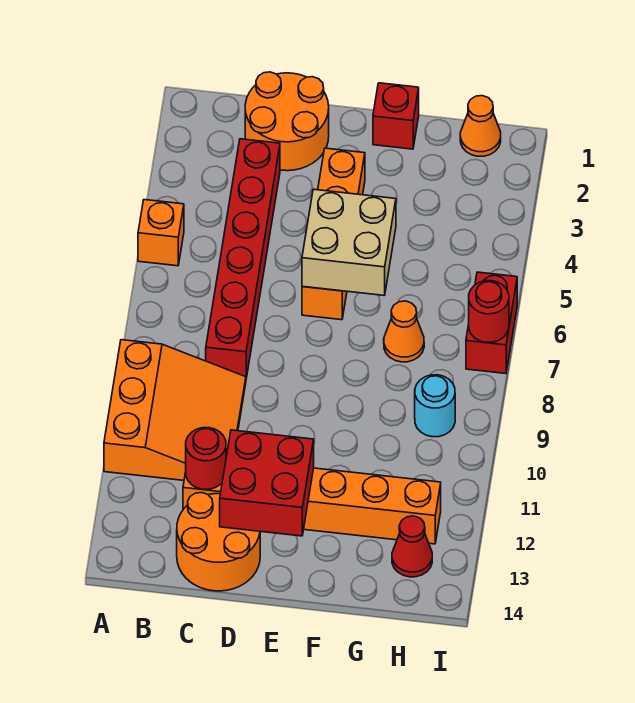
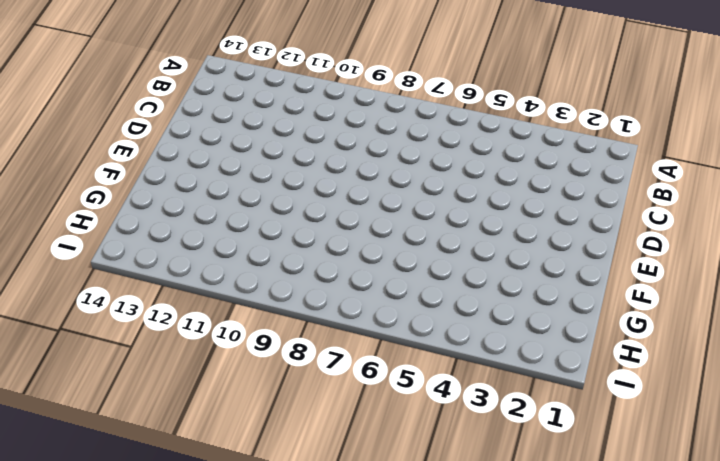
none -> orange 1x1 brick [138,200,184,266]
none -> orange 3x3 slope [104,340,246,480]
none -> orange 2x2 round brick [245,72,329,171]

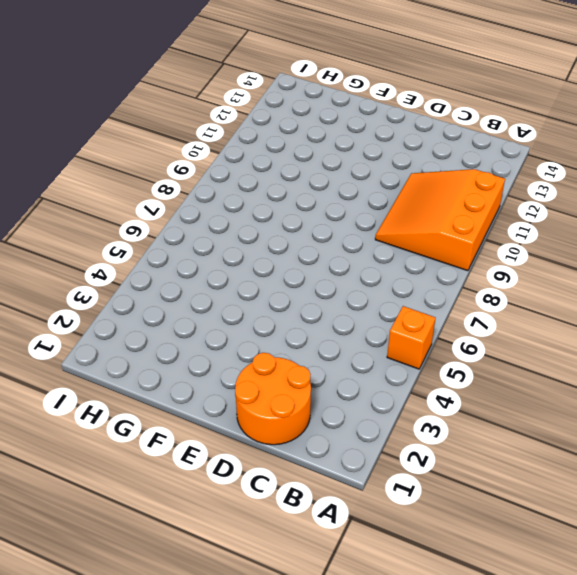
none -> red 1x6 brick [206,139,280,378]
none -> orange 1x6 brick [183,468,441,544]
none -> orange 2x2 round brick [177,493,260,591]

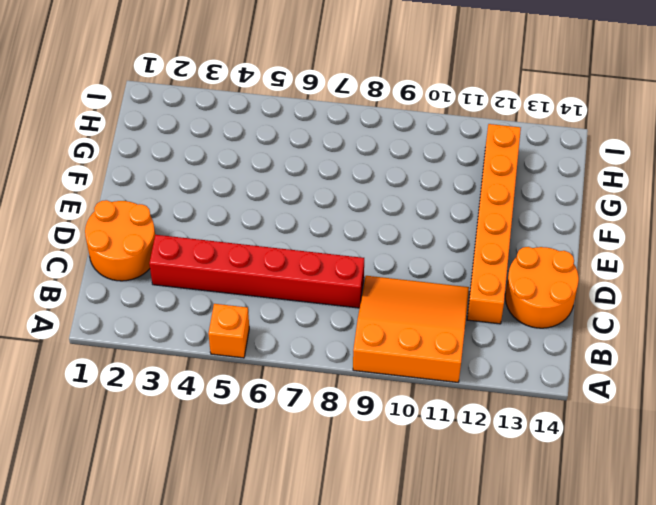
none -> orange 1x4 brick [302,148,365,320]
none -> red 1x1 brick [373,83,419,149]
none -> orange 1x1 cone [384,301,424,362]

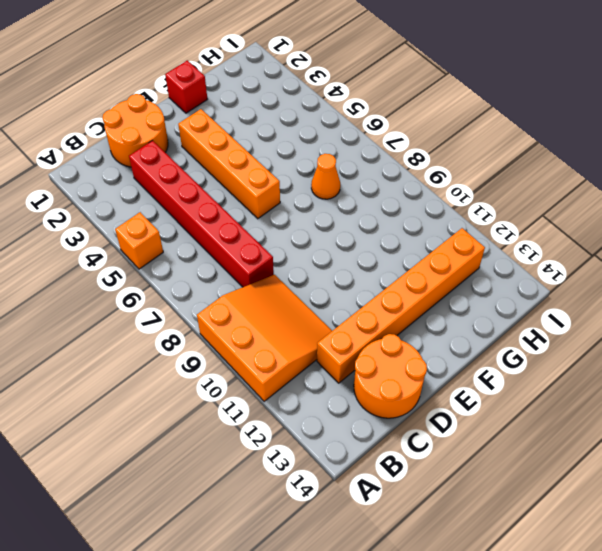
none -> orange 1x1 cone [460,96,501,156]
none -> cyan 1x1 round brick [415,375,455,437]
none -> red 1x1 cone [392,516,432,577]

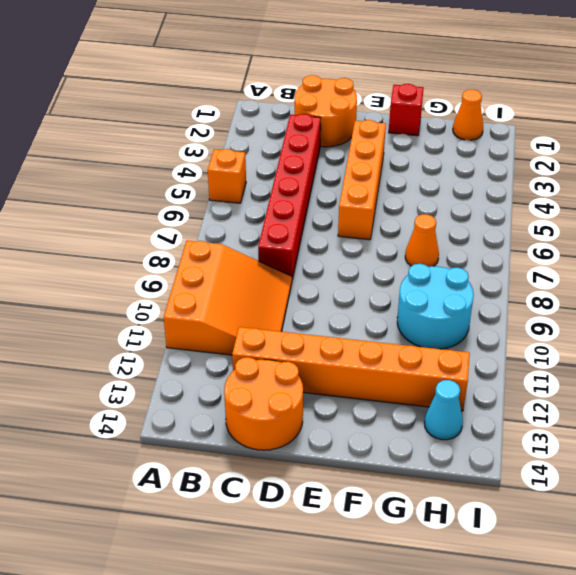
cyan 2x2 round brick [397,264,474,349] -> cyan 1x1 round brick [415,375,455,437]
cyan 1x1 cone [424,380,463,440] -> red 1x1 cone [392,516,432,577]
none -> red 1x2 brick [466,272,517,374]
none -> red 1x1 round brick [186,428,226,489]
none -> red 2x2 brick [220,430,314,536]

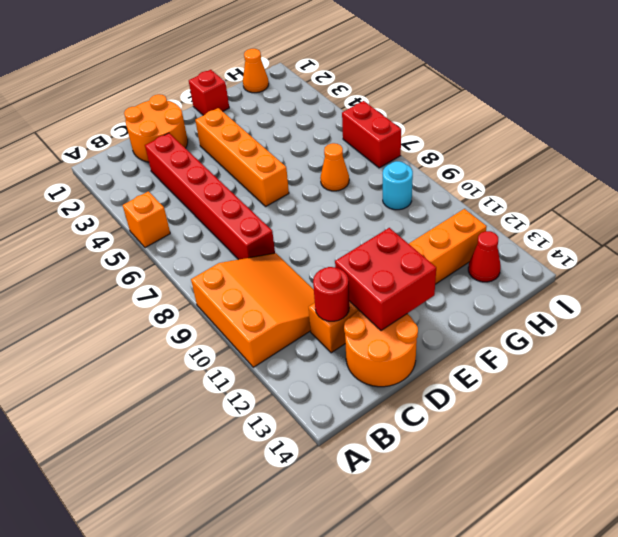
none -> tan 2x2 brick [302,189,396,295]
none -> red 1x1 round brick [469,281,509,342]

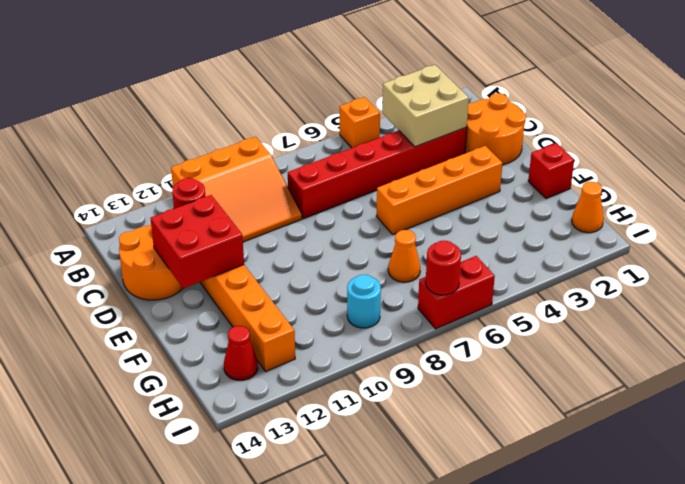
tan 2x2 brick [382,65,469,147] -> tan 2x2 brick moved to [302,189,396,295]

